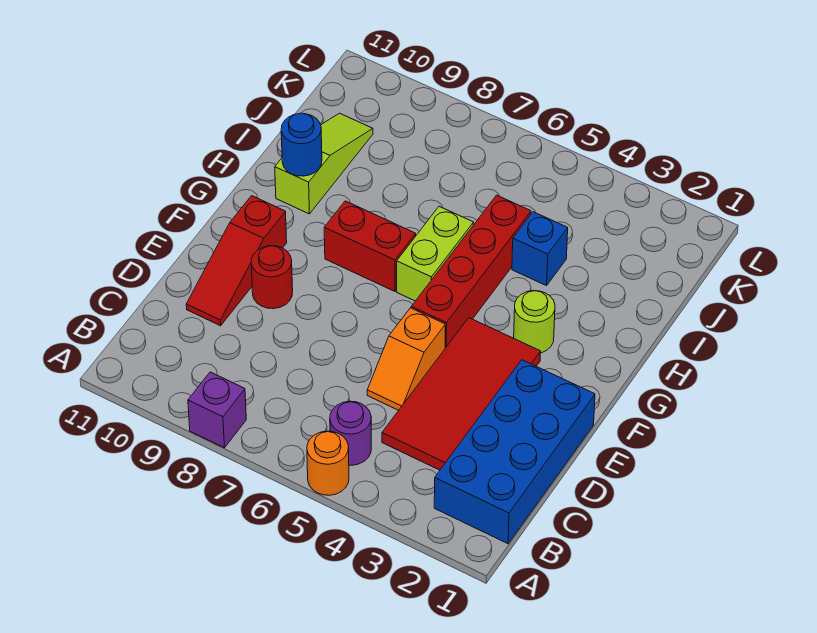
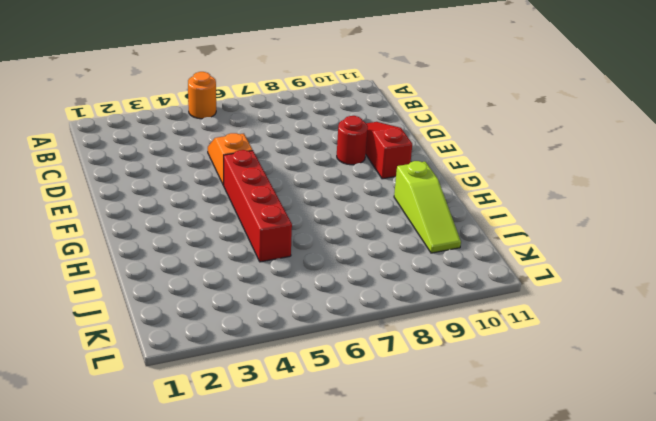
none -> purple 1x1 brick [188,372,246,448]
none -> blue 2x4 brick [434,360,595,544]
none -> purple 1x1 round brick [330,401,371,465]

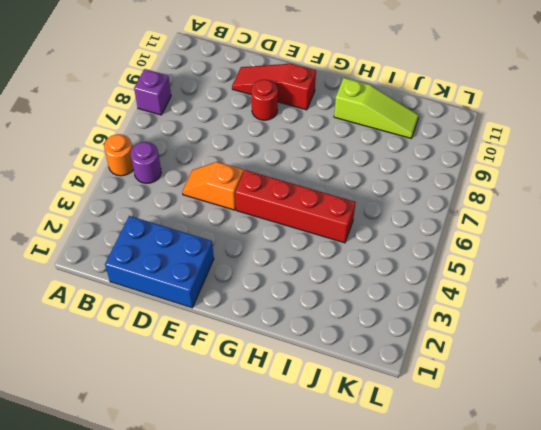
blue 2x3 brick [105,216,214,308] -> blue 2x4 brick [434,360,595,544]
none -> red 2x4 tile [382,318,541,470]
none -> lime 1x1 round brick [514,291,555,353]
none -> lime 1x2 brick [397,206,474,301]

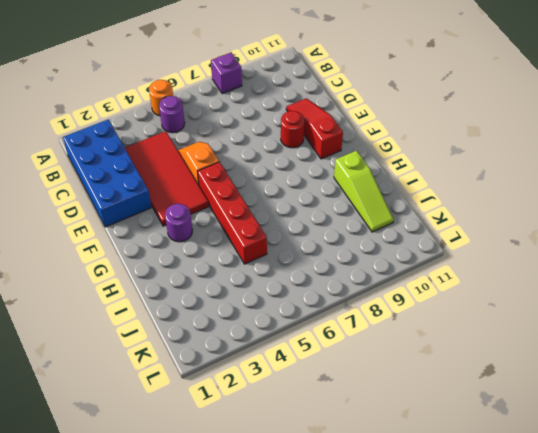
purple 1x1 round brick [165,204,192,242] -> lime 1x1 round brick [514,291,555,353]
none -> lime 1x2 brick [397,206,474,301]
none -> red 1x2 brick [324,201,416,291]
none -> blue 1x1 brick [512,212,568,286]

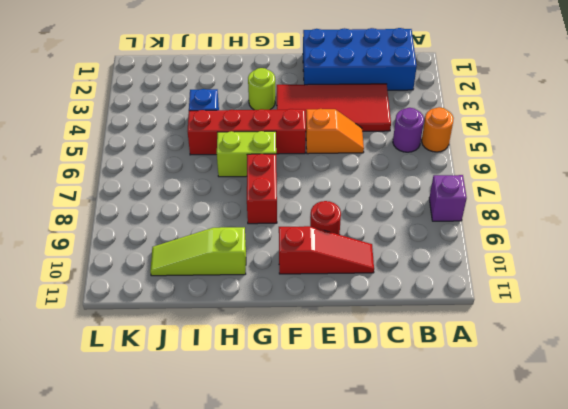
none -> blue 1x1 round brick [281,113,322,176]

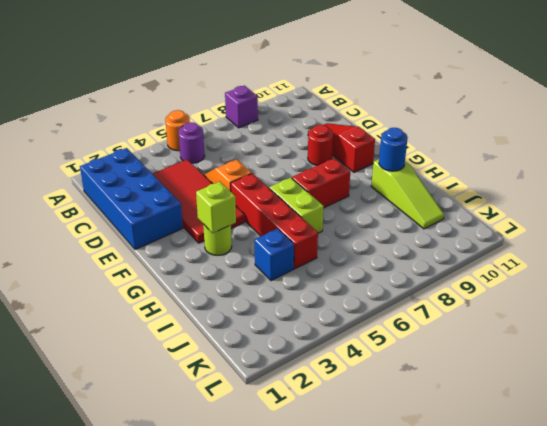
lime 1x1 brick [196,181,236,233] -> none

